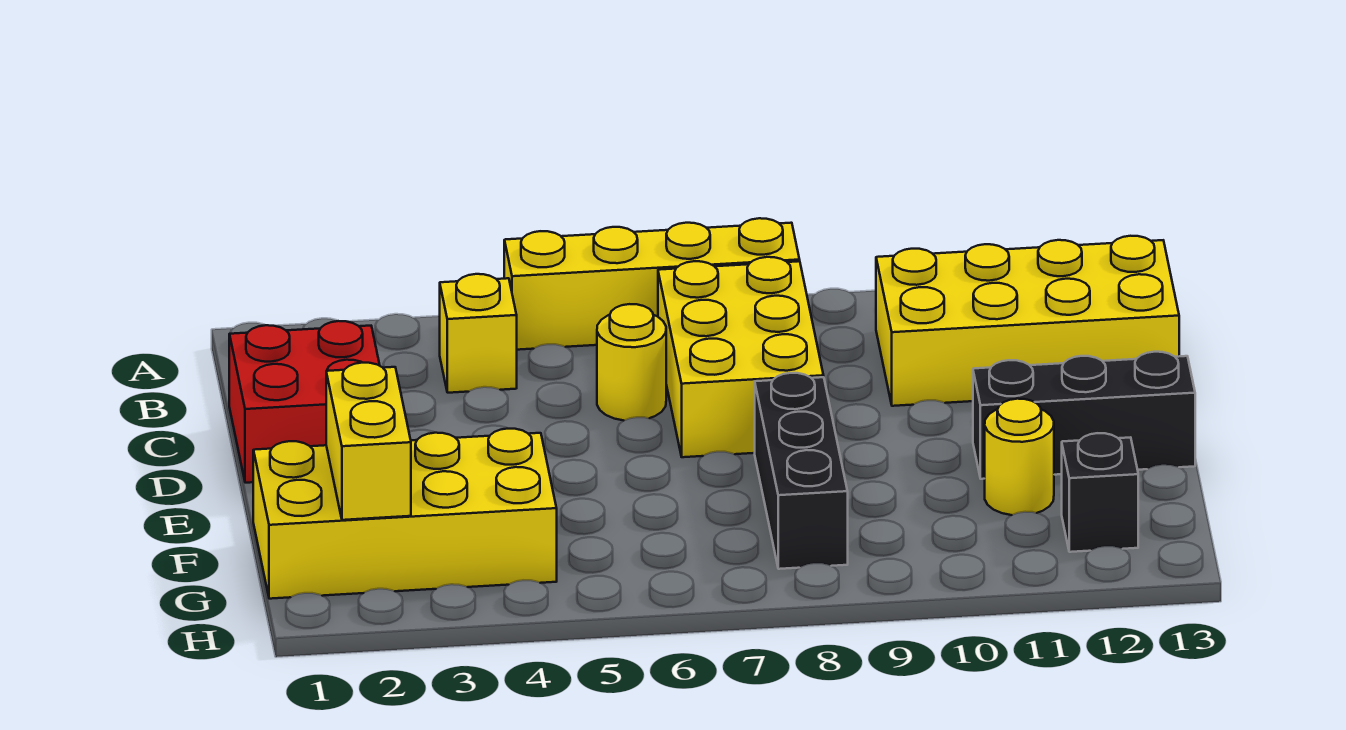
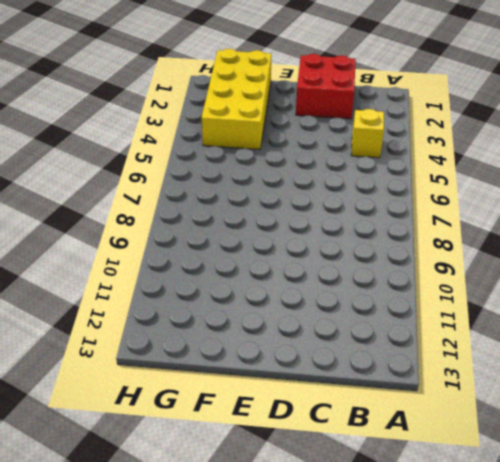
none -> yellow 1x4 brick [504,218,800,350]
none -> yellow 2x3 brick [658,257,824,457]
none -> yellow 2x4 brick [876,236,1179,406]

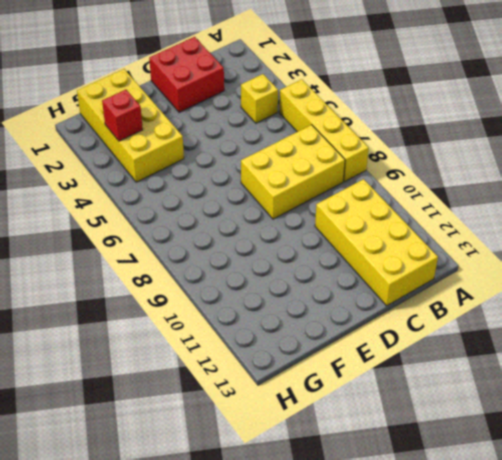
red 1x1 brick [102,90,143,141] -> none
none -> yellow 1x1 round brick [597,304,666,420]
none -> black 1x3 brick [755,373,848,569]
none -> black 1x3 brick [973,352,1195,479]

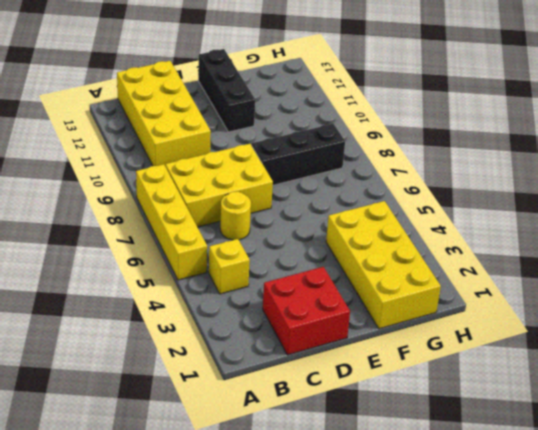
none -> yellow 1x1 round brick [985,399,1054,515]
none -> black 1x1 brick [1062,433,1138,552]
none -> yellow 1x2 brick [326,363,411,520]

